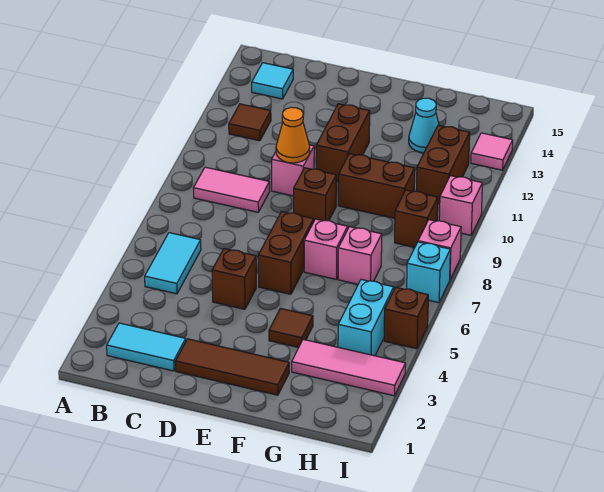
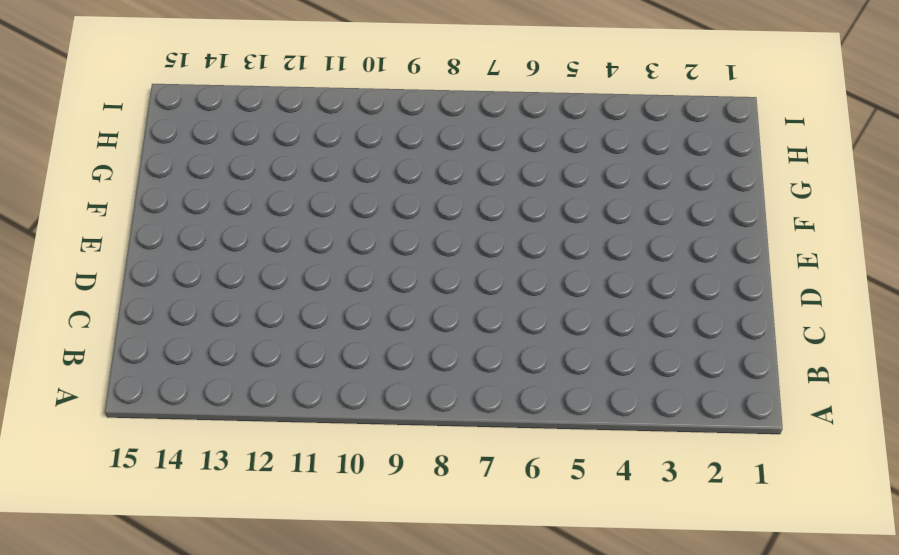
none -> cyan 1x2 tile [107,323,186,371]
none -> cyan 1x2 tile [145,233,201,294]
none -> pink 1x2 tile [193,167,270,212]

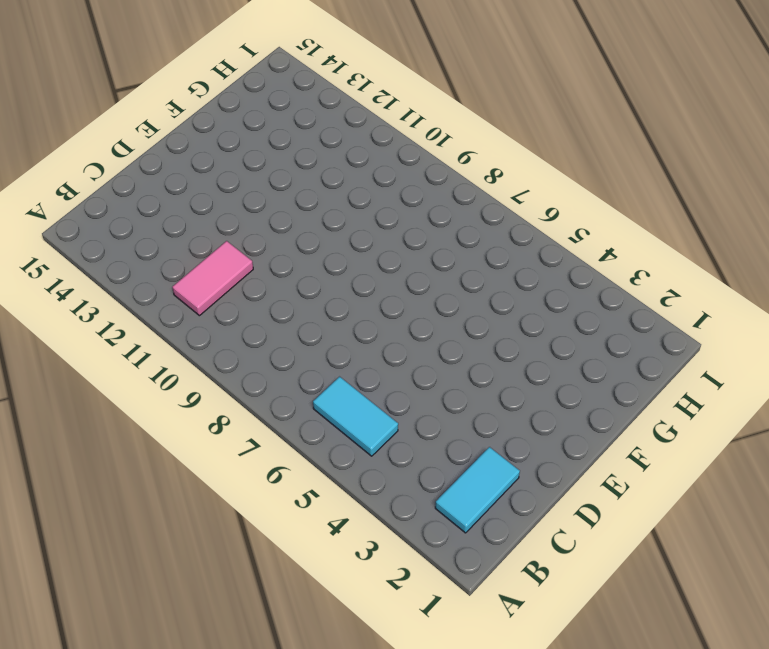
pink 1x2 tile [172,241,253,316] -> pink 1x2 tile moved to [193,167,270,212]
none -> brown 1x1 tile [229,104,271,141]
none -> cyan 1x1 tile [252,63,293,99]
none -> brown 1x3 tile [175,339,289,395]

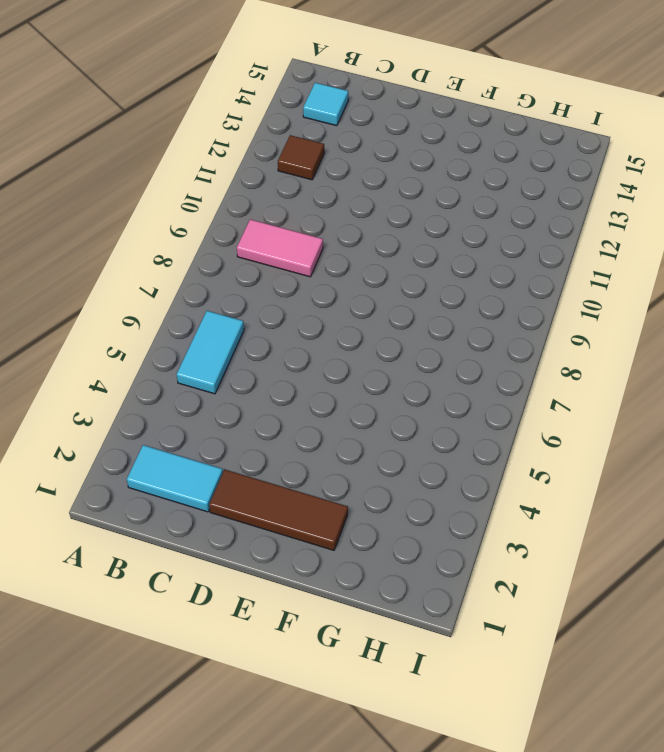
none -> brown 1x1 brick [212,249,256,309]
none -> pink 1x1 brick [272,145,314,196]
none -> brown 1x2 brick [258,212,314,294]

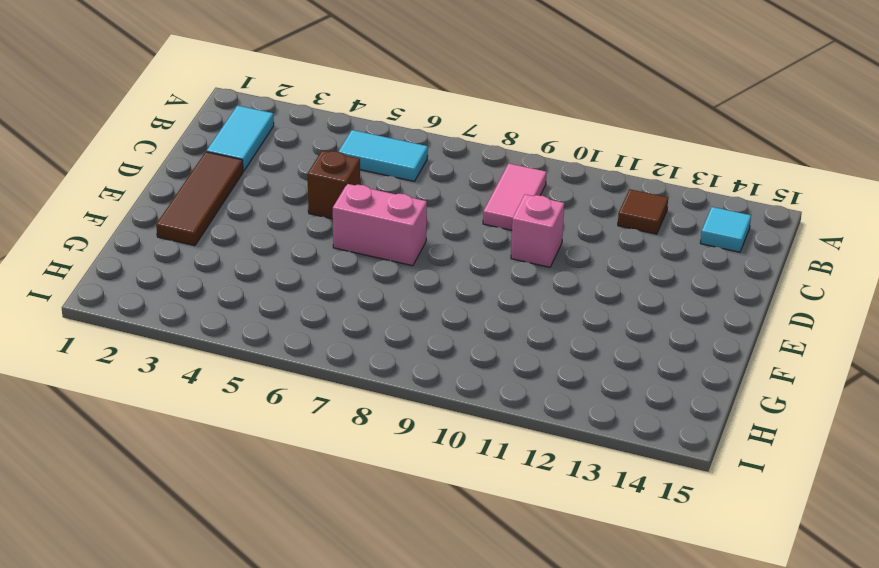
pink 1x2 brick [333,184,427,266] -> brown 1x2 brick [258,212,314,294]
none -> brown 1x1 brick [294,168,336,221]
none -> brown 1x2 brick [316,104,370,182]
none -> brown 1x1 tile [269,308,313,348]

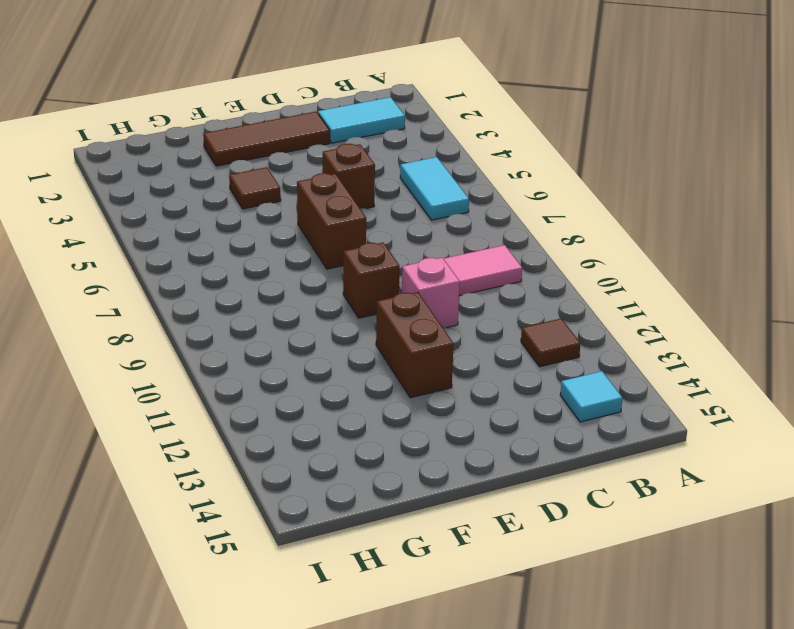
none -> pink 1x1 brick [304,219,348,279]
none -> brown 1x2 brick [338,154,415,218]
none -> pink 1x3 tile [292,339,406,396]

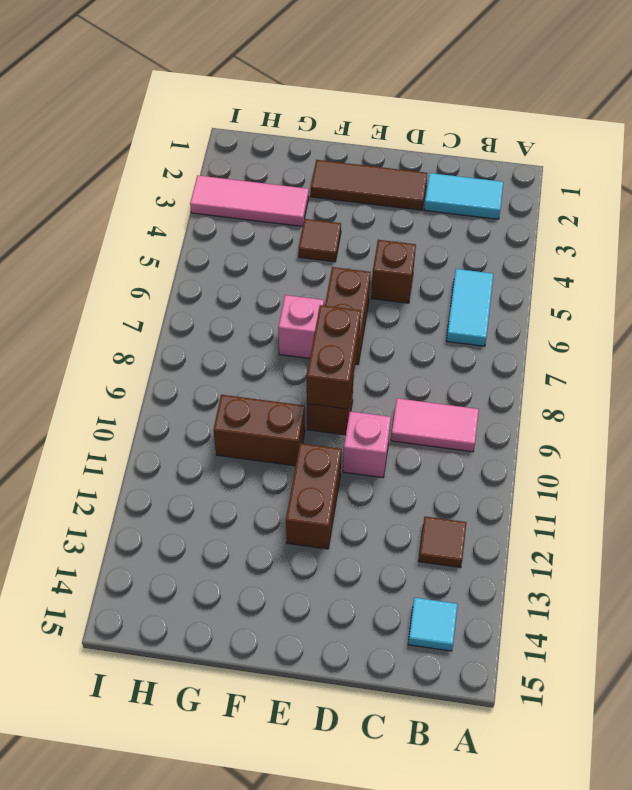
brown 1x2 brick [307,305,361,409] -> brown 1x2 brick moved to [416,125,470,204]
none -> pink 1x1 brick [338,227,382,284]
none -> cyan 1x1 cone [409,98,439,153]
none -> cyan 1x2 brick [338,280,394,356]

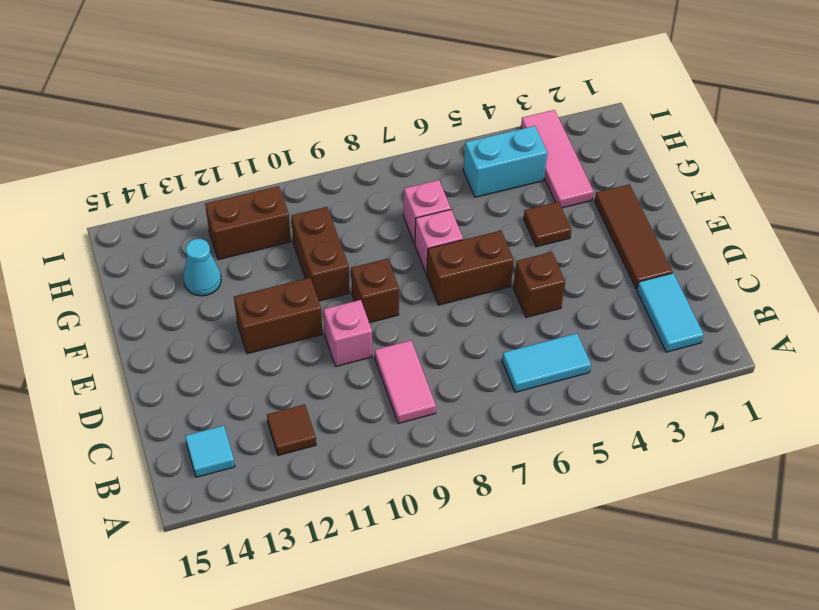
none -> brown 1x1 brick [395,190,438,247]
none -> brown 1x1 brick [384,287,428,349]
none -> cyan 1x1 brick [407,242,450,303]

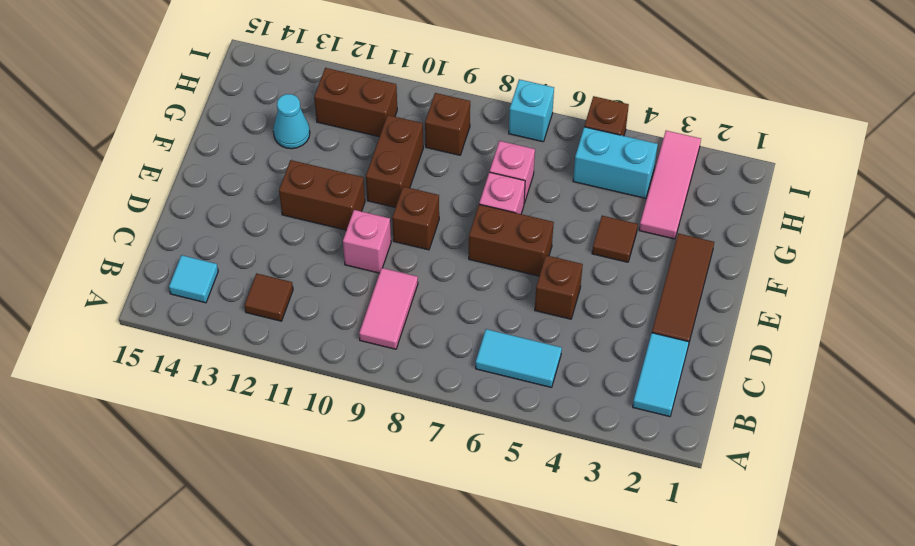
none -> pink 1x1 brick [418,220,461,279]
none -> pink 1x1 brick [439,176,482,235]
none -> pink 1x1 tile [471,133,513,170]

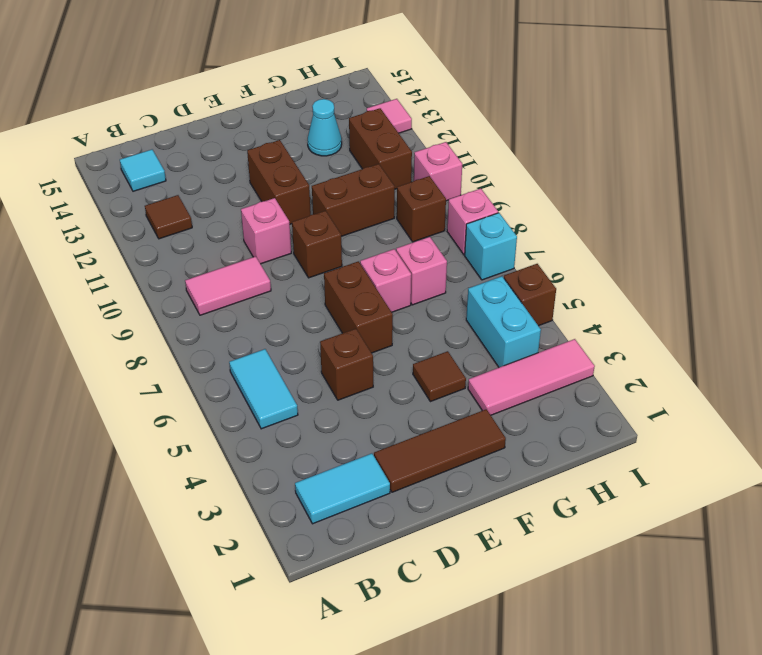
none -> orange 1x1 cone [276,107,310,163]

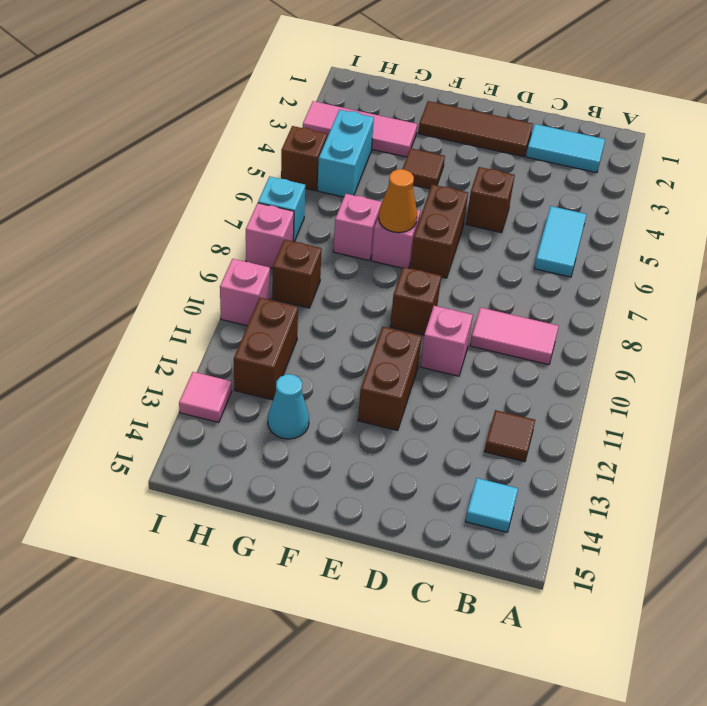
orange 1x1 cone [379,169,417,233] -> orange 1x1 cone moved to [276,107,310,163]
none -> brown 1x2 brick [338,154,415,218]

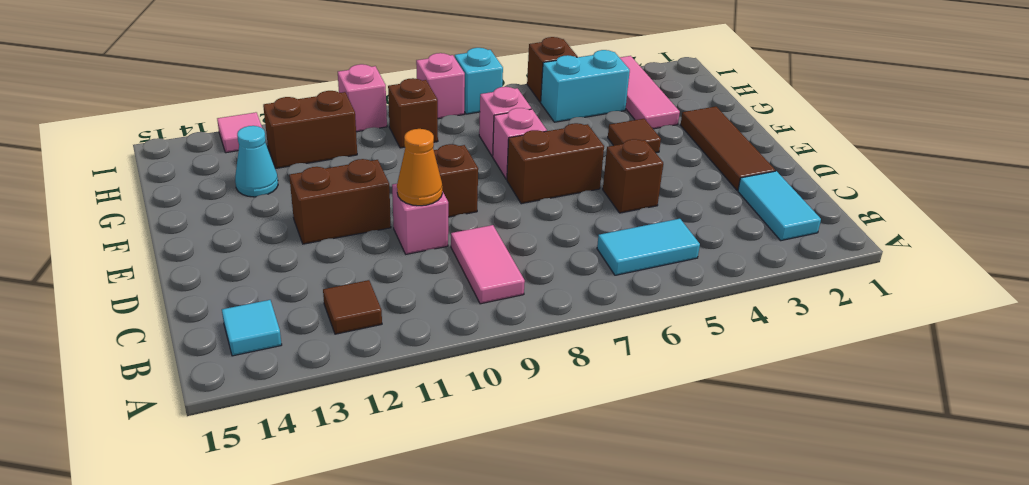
none -> brown 1x2 brick [338,154,415,218]

